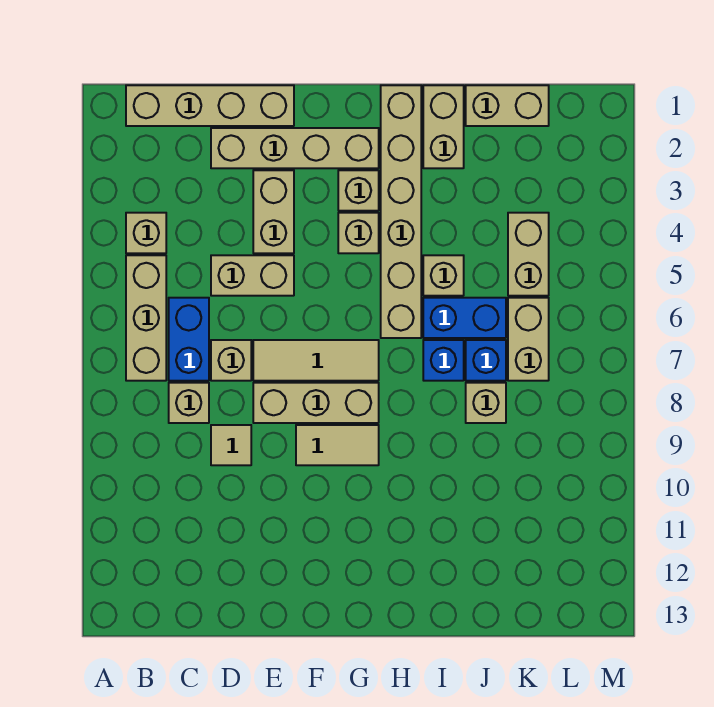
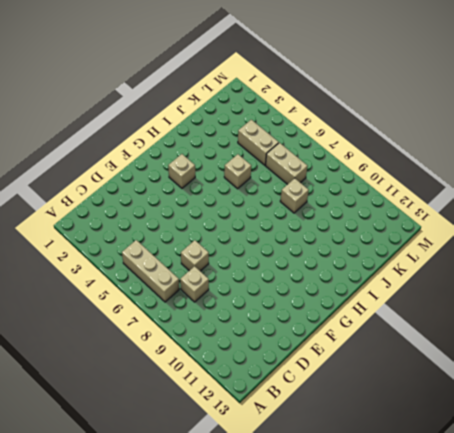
none -> tan 1x4 brick [126,85,294,126]
none -> tan 1x1 brick [126,213,166,253]
none -> blue 1x2 brick [169,298,209,381]

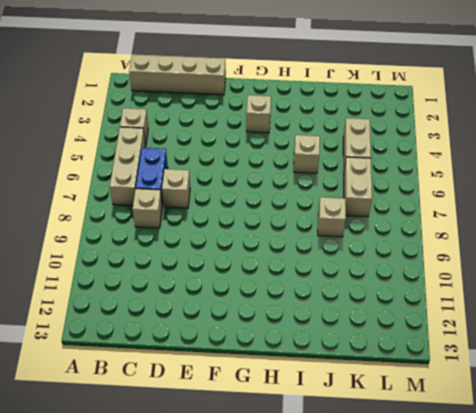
none -> tan 1x4 brick [211,128,379,168]
none -> tan 1x2 brick [211,255,294,296]
none -> tan 1x1 tile [211,425,251,465]

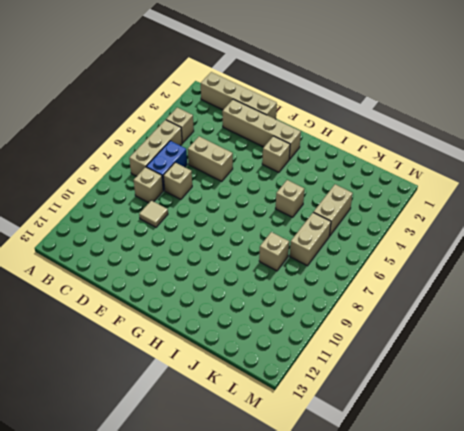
none -> tan 1x2 brick [253,170,294,253]
none -> tan 1x3 tile [253,340,379,381]
none -> tan 1x3 brick [253,383,379,423]

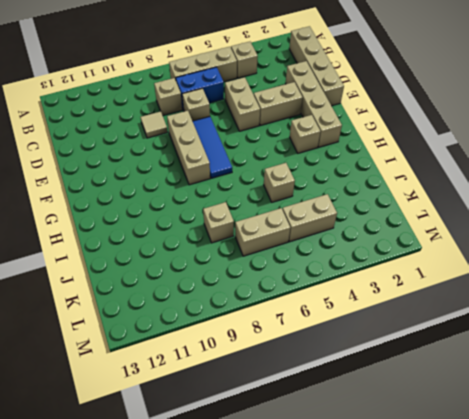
blue 1x3 tile [193,117,232,178] -> tan 1x3 tile [253,340,379,381]
none -> tan 1x2 tile [296,425,379,465]
none -> tan 1x1 brick [338,213,379,253]
none -> tan 1x6 brick [381,85,421,338]

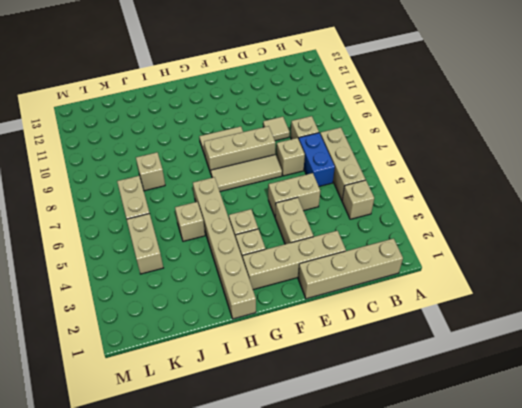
none -> tan 1x2 brick [423,85,464,168]
none -> blue 1x2 brick [423,298,506,338]
none -> blue 1x1 brick [423,340,464,381]

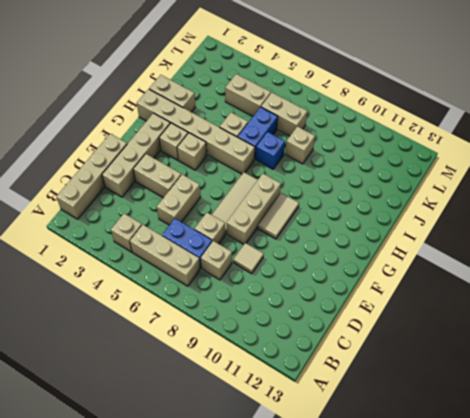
none -> tan 1x2 brick [466,85,549,126]
none -> blue 1x1 brick [466,340,506,381]

